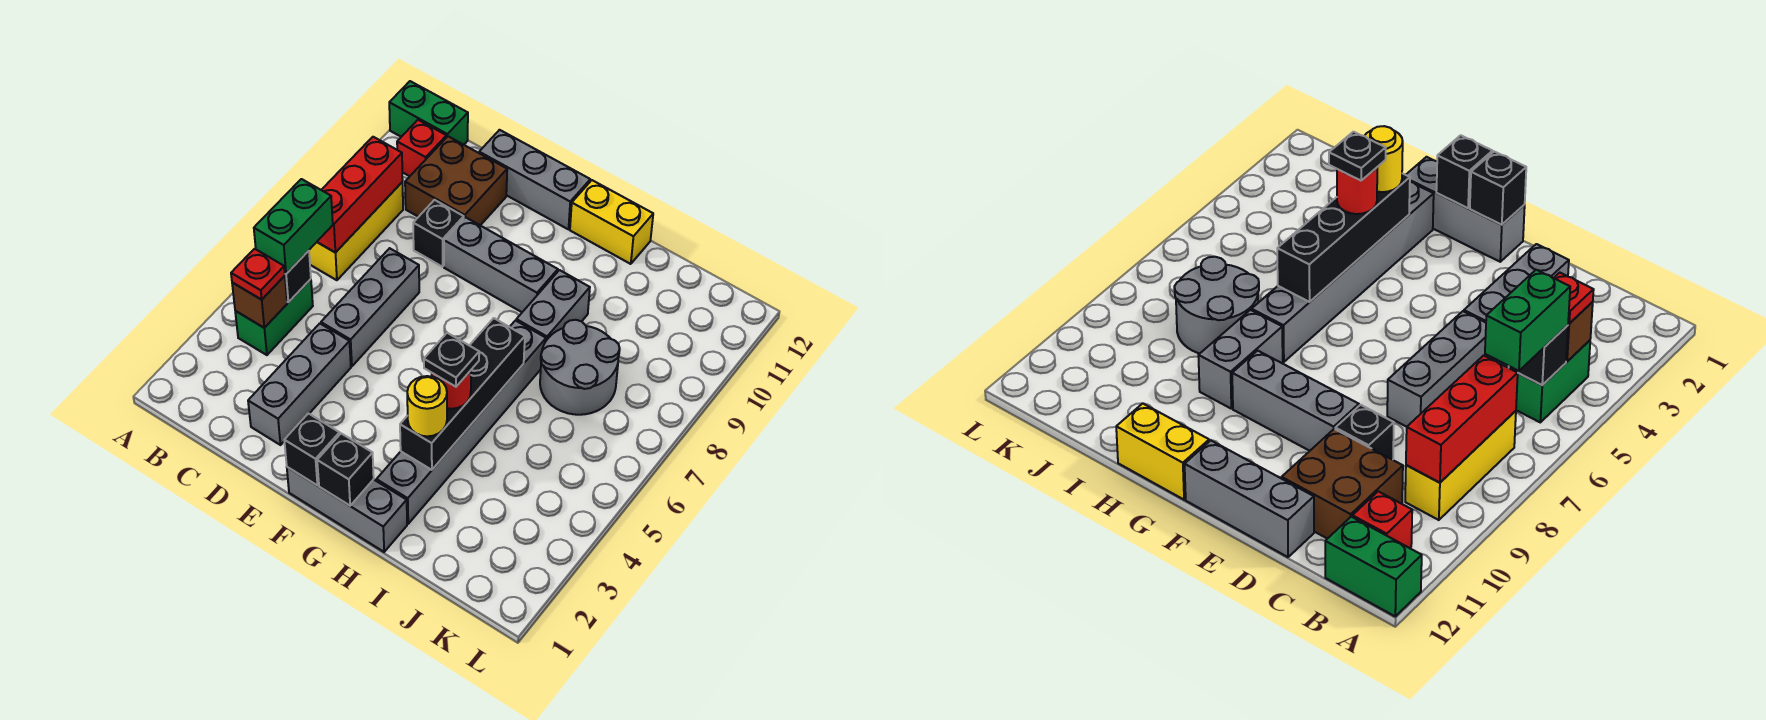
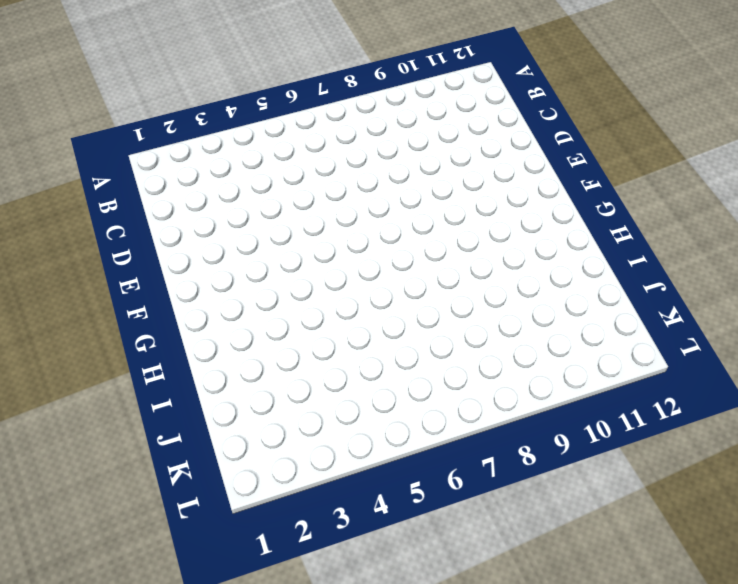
none -> green 1x2 brick [389,81,468,145]
none -> green 1x2 brick [235,279,313,355]
none -> yellow 1x3 brick [309,182,403,280]

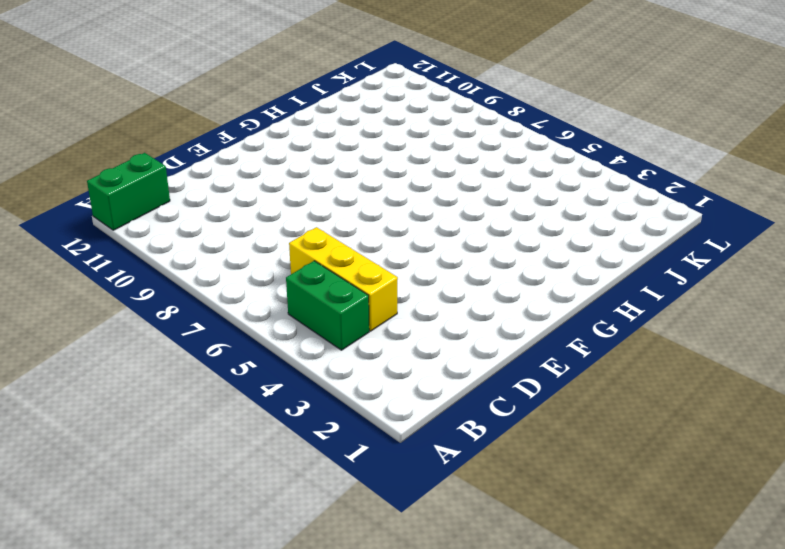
yellow 1x3 brick [289,227,398,331] -> yellow 1x3 brick moved to [309,182,403,280]
none -> red 1x1 brick [397,120,446,176]
none -> brown 2x2 brick [405,136,507,225]
none -> grey 1x3 brick [248,324,351,445]

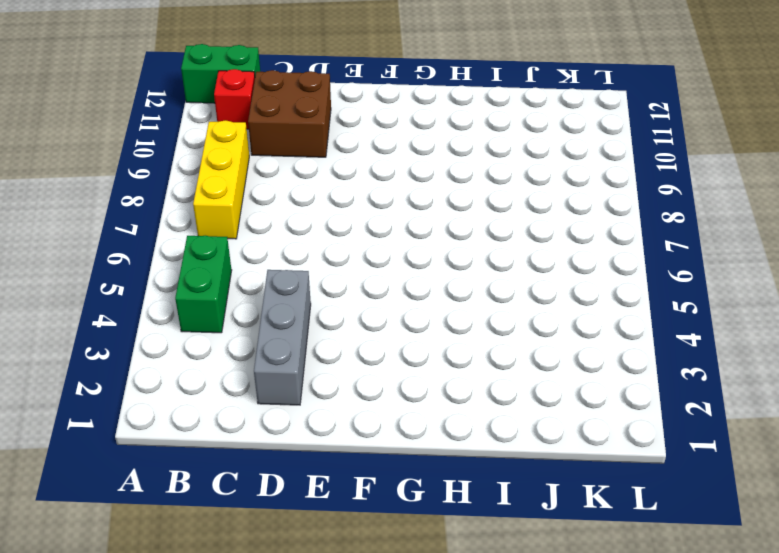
none -> grey 1x3 brick [321,248,419,366]
none -> black 1x1 brick [413,200,464,267]
none -> grey 1x3 brick [479,130,590,229]

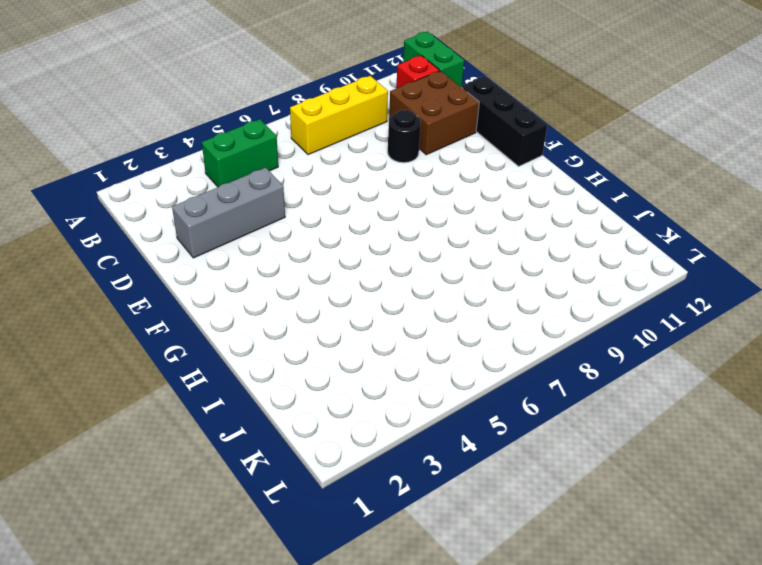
black 1x1 round brick [388,110,421,163] -> black 1x1 brick [413,200,464,267]
black 1x3 brick [461,76,547,166] -> grey 1x3 brick [479,130,590,229]
none -> grey 1x3 brick [321,248,419,366]
none -> grey 1x3 brick [444,217,558,312]
none -> grey 1x3 brick [287,467,407,552]

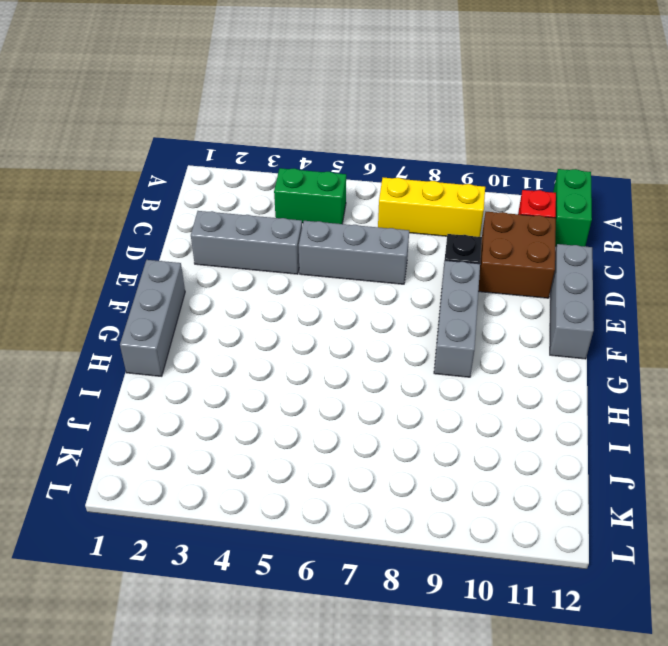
none -> yellow 1x2 brick [570,180,653,264]
none -> grey 1x6 brick [376,321,546,524]
none -> grey 1x2 brick [516,270,590,340]

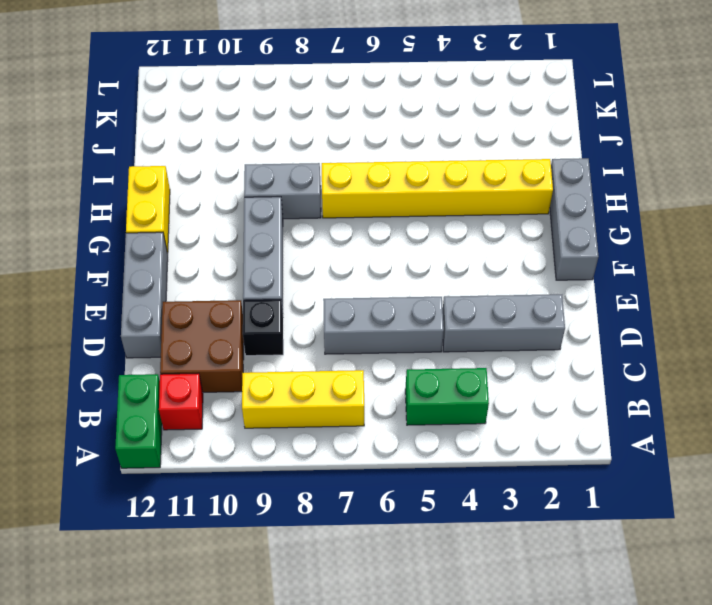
yellow 1x6 brick [322,159,553,218] -> grey 1x6 brick [376,321,546,524]
none -> grey 2x2 round brick [540,320,620,415]
none -> brown 1x1 brick [232,276,287,328]
none -> black 1x1 brick [285,251,311,302]

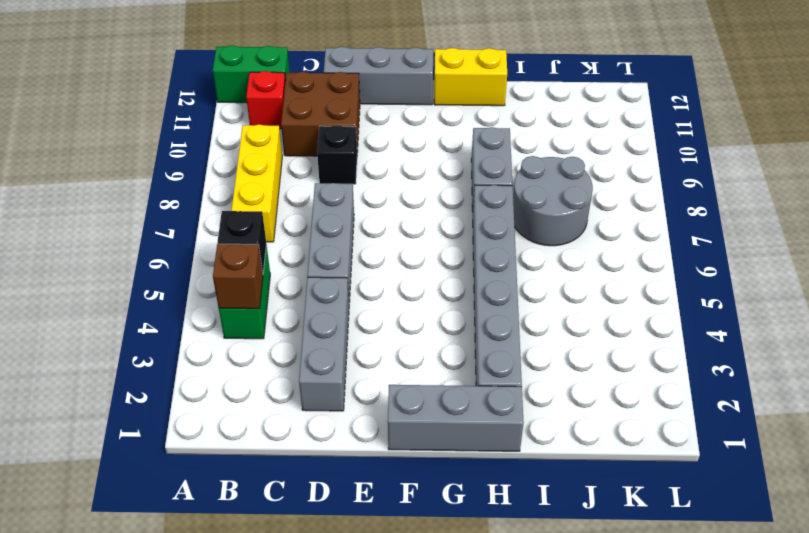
none -> grey 1x3 brick [444,217,558,312]
none -> red 1x3 brick [317,137,403,253]
none -> black 1x1 brick [284,413,340,485]

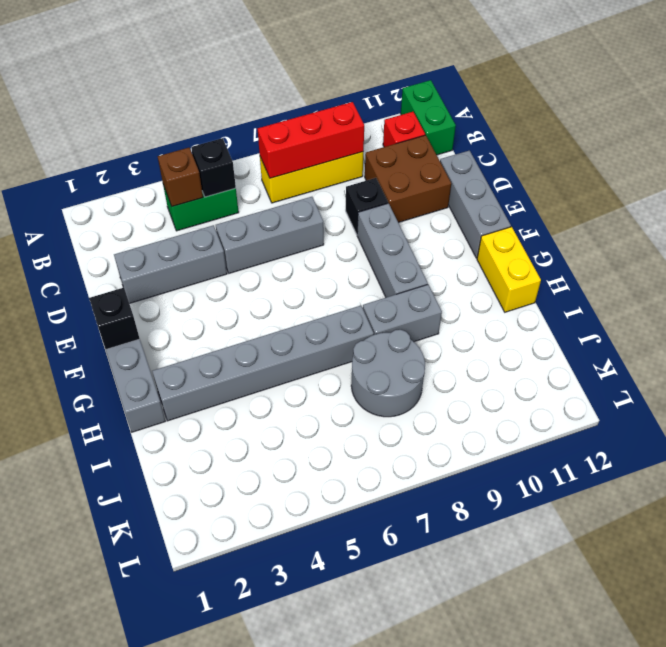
none -> black 1x1 brick [317,433,374,506]
none -> black 1x4 brick [400,318,525,470]
none -> red 1x1 plate [231,249,285,300]

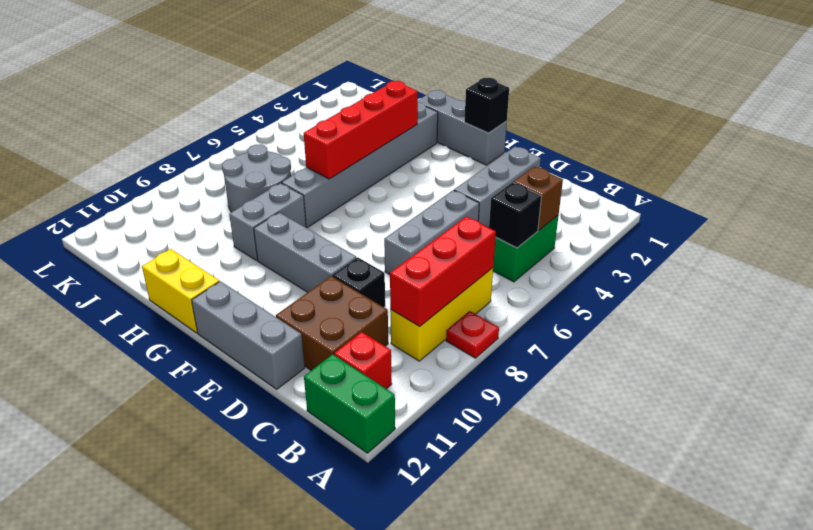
red 1x1 plate [446,311,499,358] -> red 1x1 plate moved to [231,249,285,300]
red 1x4 brick [304,81,418,179] -> black 1x4 brick [400,318,525,470]
none -> black 1x1 brick [317,433,374,506]
none -> green 1x2 brick [254,179,333,274]
none -> yellow 1x1 round brick [407,376,447,436]

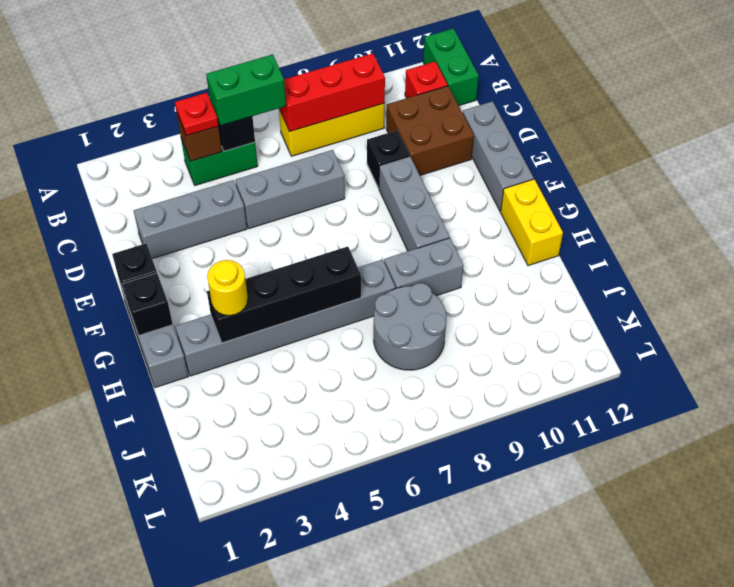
none -> red 1x1 round brick [432,371,471,409]
none -> black 1x1 plate [424,333,479,387]

